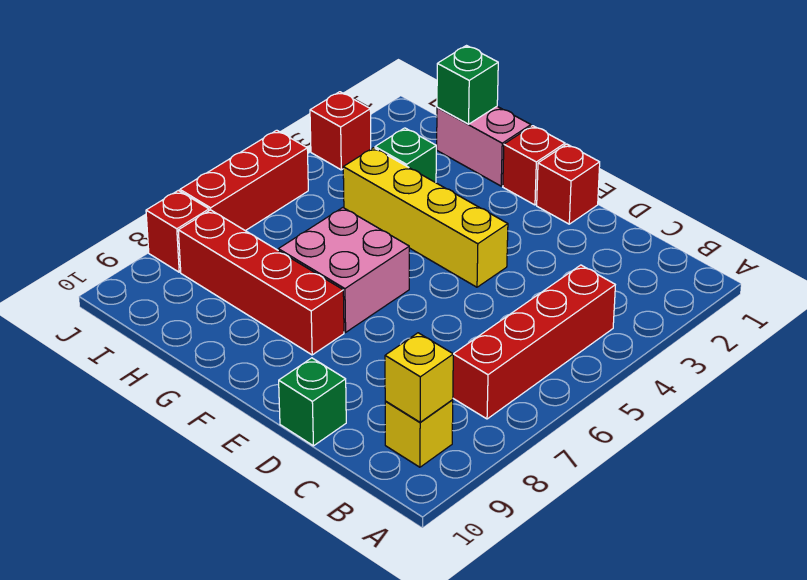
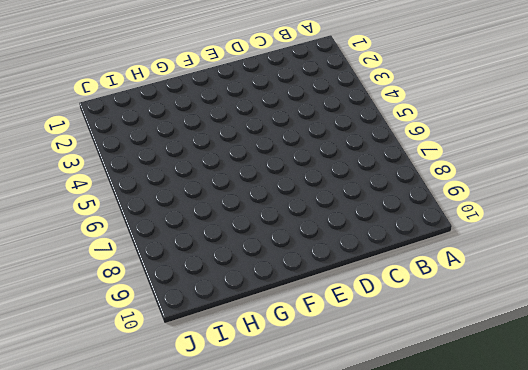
none -> red 1x4 brick [453,265,615,419]
none -> yellow 1x1 brick [385,400,453,467]
none -> green 1x1 brick [279,358,346,446]

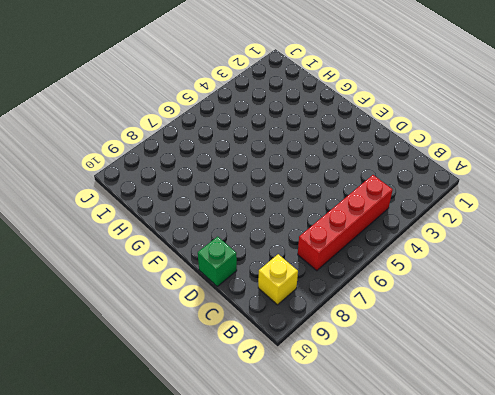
none -> red 1x1 brick [537,144,600,224]
none -> yellow 1x4 brick [343,148,508,287]
none -> red 1x1 brick [503,126,565,205]

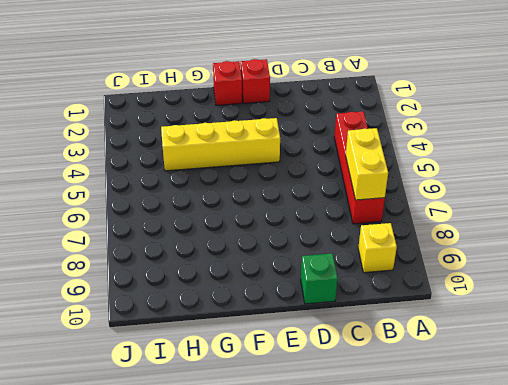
yellow 1x2 brick [346,128,388,200] -> none
none -> pink 2x2 brick [278,208,409,332]
none -> red 1x4 brick [178,210,344,355]
none -> pink 1x2 brick [437,106,531,186]

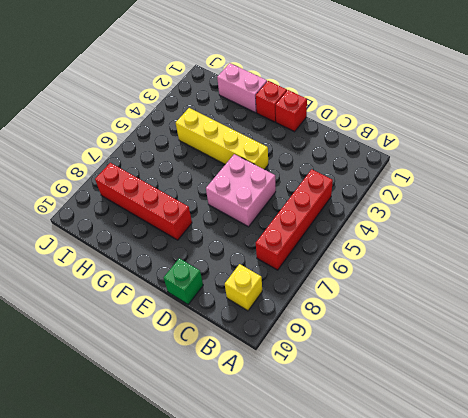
pink 2x2 brick [206,154,276,227] -> pink 2x2 brick moved to [278,208,409,332]
none -> green 1x1 brick [375,128,436,183]
none -> red 1x1 brick [310,92,371,170]
none -> red 1x3 brick [180,130,308,231]

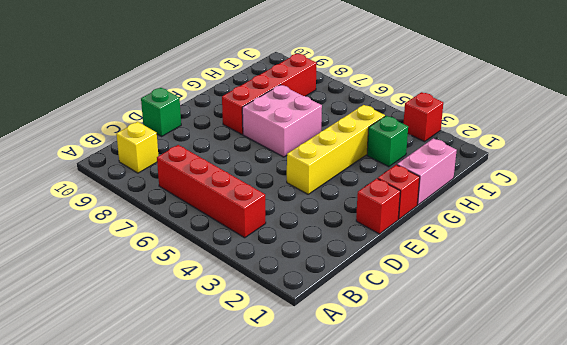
none -> red 1x3 brick [180,130,308,231]
none -> red 1x1 brick [146,190,209,272]
none -> yellow 1x1 brick [385,333,453,422]

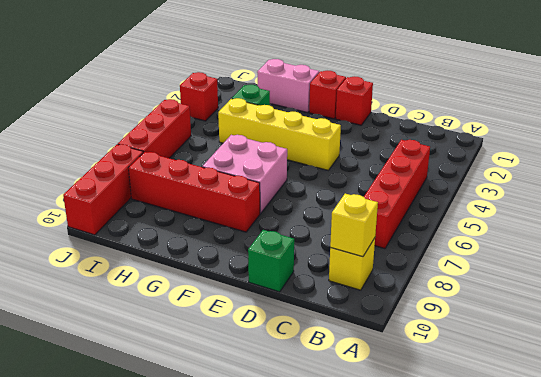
red 1x3 brick [63,144,143,235] -> red 1x1 brick [146,190,209,272]
none -> green 1x1 brick [437,46,498,124]

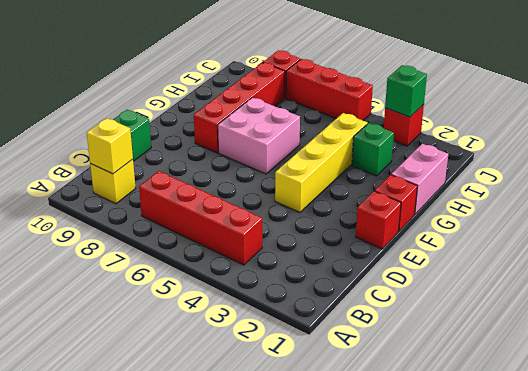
green 1x1 brick [385,65,427,117] -> green 1x1 brick moved to [437,46,498,124]

